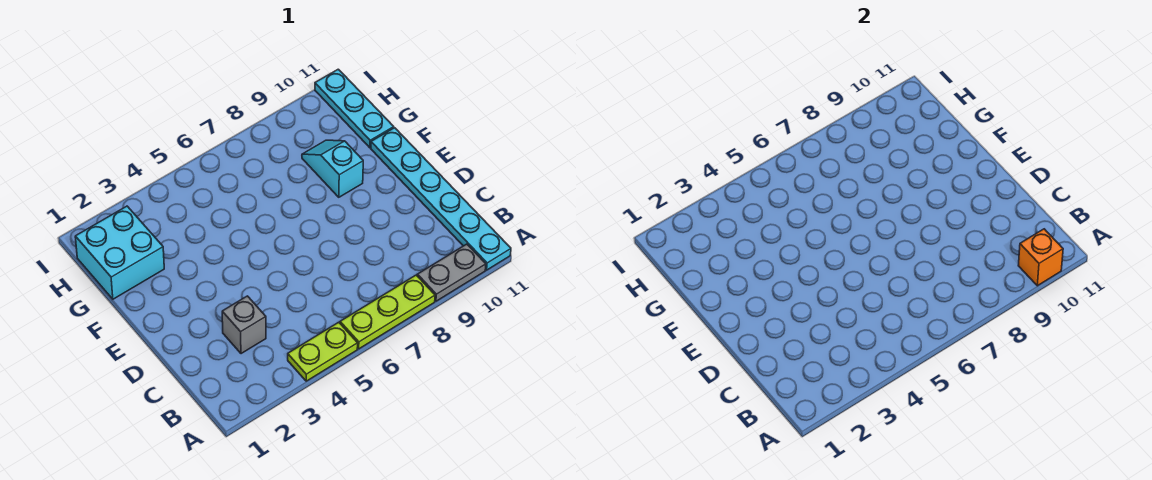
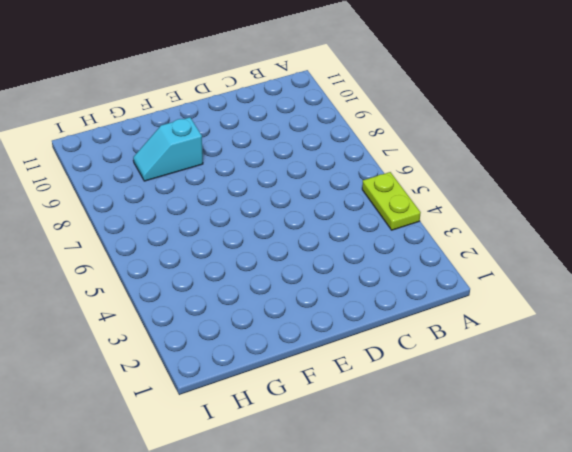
none -> lime 1x3 plate [340,275,435,349]
none -> grey 1x2 plate [417,244,486,301]

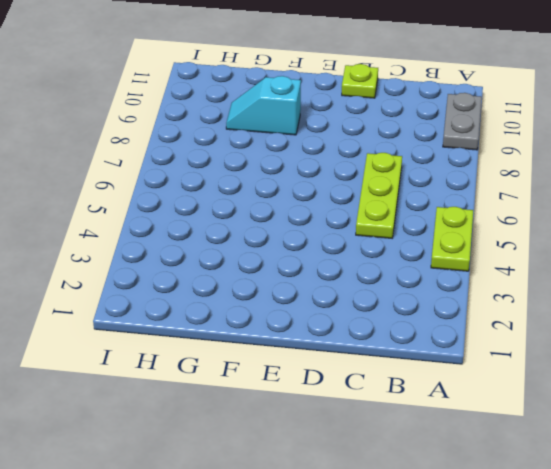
lime 1x3 plate [356,153,402,238] -> lime 1x3 plate moved to [340,275,435,349]
lime 1x1 plate [342,64,378,98] -> cyan 1x6 plate [371,128,511,270]
none -> grey 1x1 brick [222,296,266,354]
none -> cyan 2x2 brick [75,206,164,299]

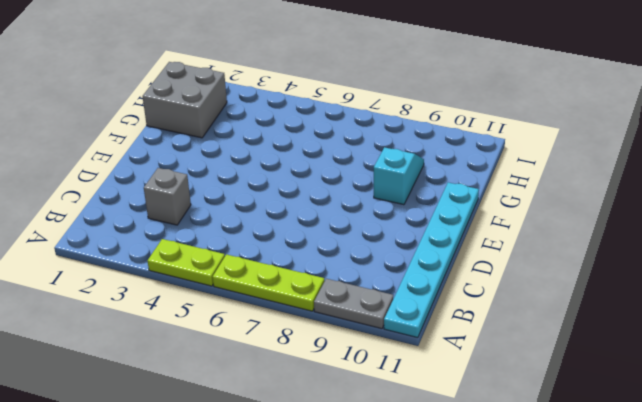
grey 2x2 brick [143,62,227,138] -> cyan 2x2 brick [75,206,164,299]
none -> cyan 1x3 plate [315,69,394,148]
none -> orange 1x1 brick [1018,229,1063,286]

